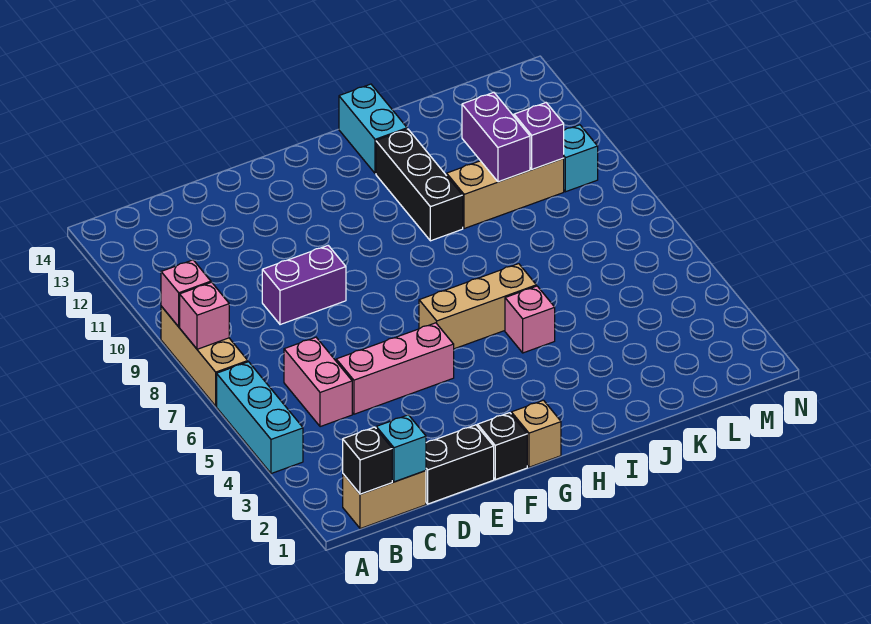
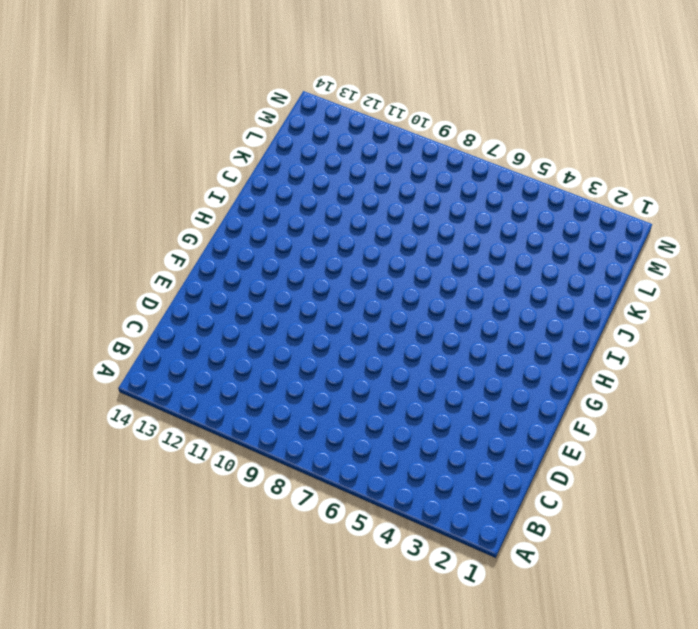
none -> cyan 1x3 brick [217,362,303,474]
none -> tan 1x3 brick [161,306,248,406]
none -> tan 1x2 brick [343,471,426,529]

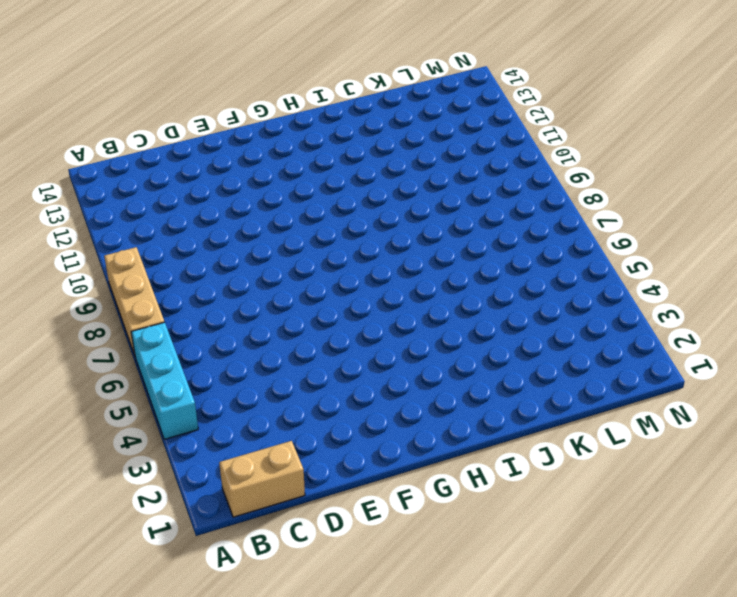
none -> pink 1x2 brick [284,337,352,427]
none -> black 1x2 brick [426,425,494,504]
none -> pink 1x3 brick [336,323,454,414]

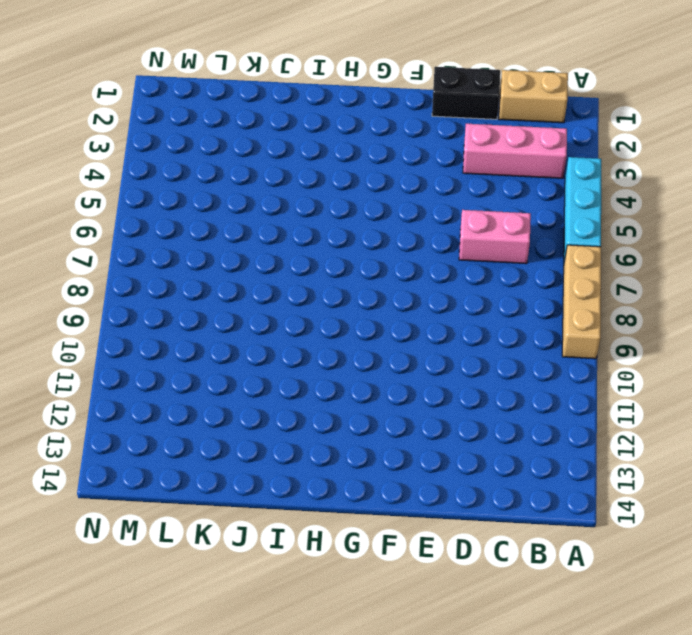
pink 1x3 brick [463,124,567,178] -> pink 1x3 brick moved to [336,323,454,414]
pink 1x2 brick [459,210,531,264] -> pink 1x2 brick turned to [284,337,352,427]
none -> purple 1x2 brick [262,246,346,325]
none -> black 1x1 brick [478,413,527,479]
none -> tan 1x1 brick [511,400,561,467]

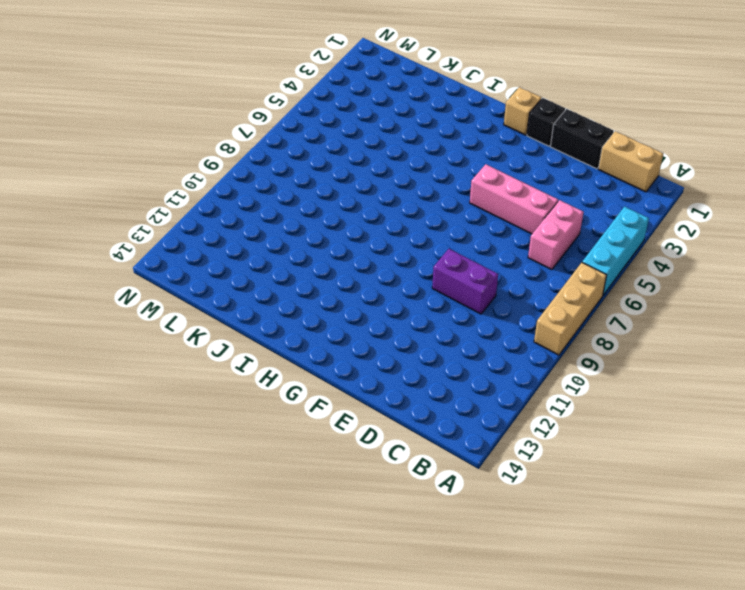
none -> tan 1x3 brick [419,264,536,349]
none -> pink 1x1 brick [505,286,555,353]
none -> black 1x3 brick [376,129,463,241]

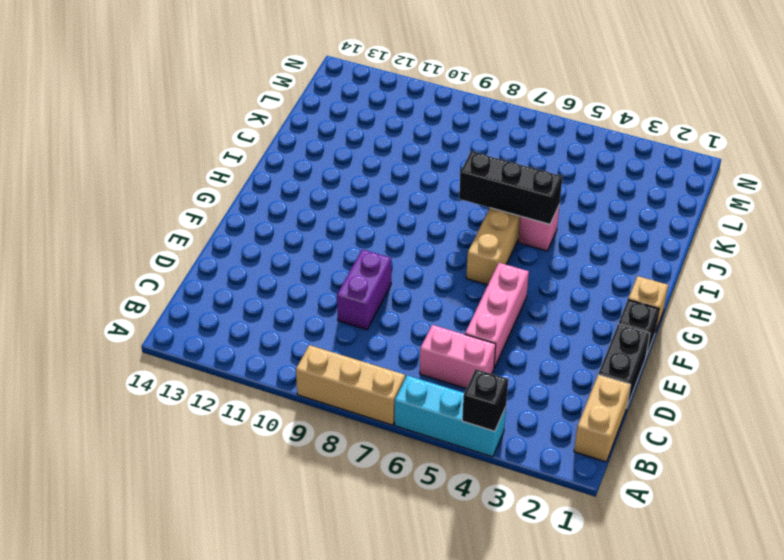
black 1x1 brick [462,369,508,431] -> black 1x1 brick moved to [343,427,392,494]
black 1x3 brick [459,152,563,224] -> black 1x3 brick moved to [376,129,463,241]
none -> cyan 1x2 brick [339,84,407,173]
none -> tan 1x3 brick [447,158,564,229]
none -> cyan 1x1 brick [564,125,598,192]

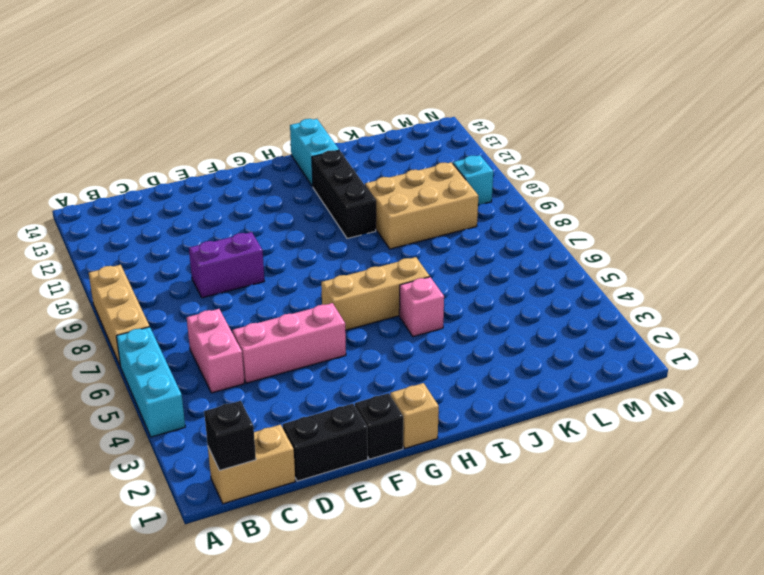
tan 2x3 brick [365,162,478,249] -> tan 1x3 brick [447,158,564,229]
none -> pink 1x1 brick [180,282,229,349]
none -> pink 1x1 brick [161,260,211,327]
none -> cyan 1x1 brick [376,415,426,482]

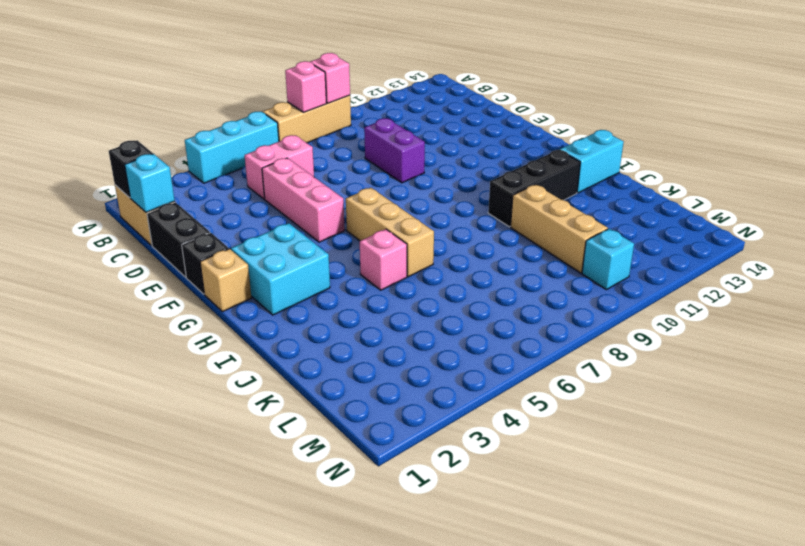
cyan 2x2 brick [231,223,330,315] -> none
none -> purple 1x2 brick [462,92,530,182]
none -> purple 1x1 brick [514,103,564,169]

